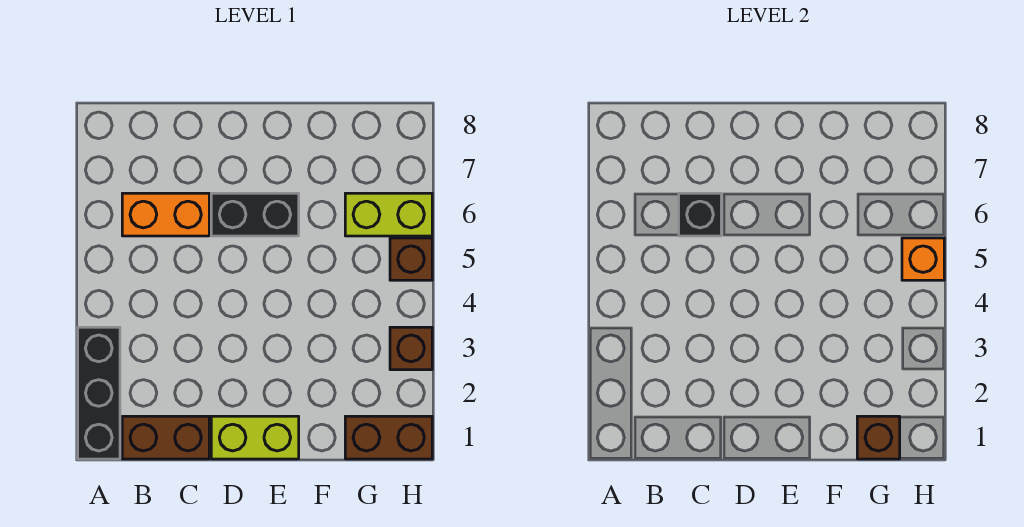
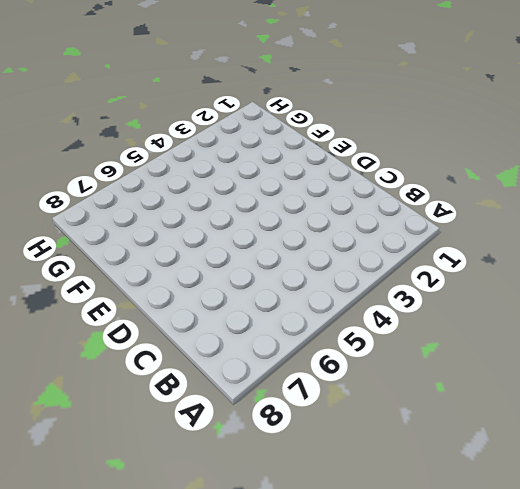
none -> black 1x3 brick [78,327,120,459]
none -> brown 1x2 brick [122,416,209,459]
none -> orange 1x2 brick [122,193,209,236]

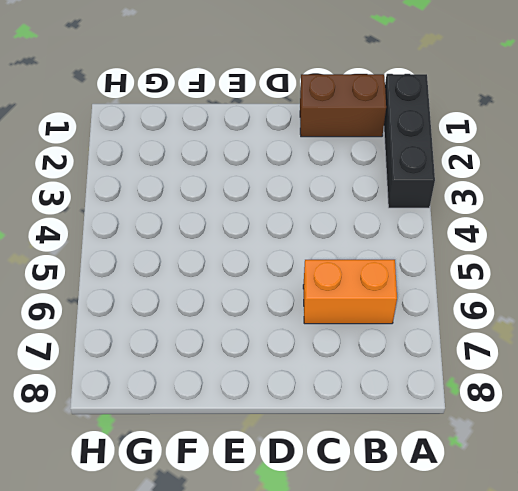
none -> lime 1x2 brick [211,416,299,459]
none -> black 1x2 brick [211,193,299,236]
none -> brown 1x2 brick [345,416,432,459]

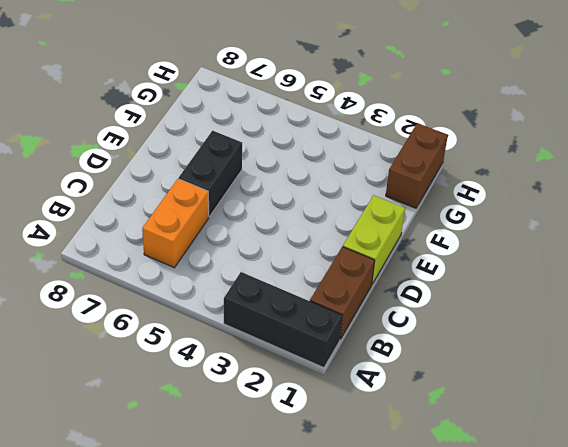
none -> lime 1x2 brick [345,193,432,236]
none -> brown 1x1 brick [390,327,432,370]
none -> brown 1x1 brick [390,238,432,280]

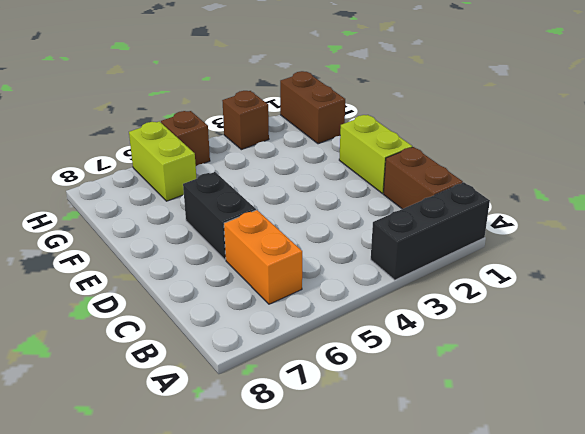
none -> black 1x1 brick [679,193,721,236]
none -> brown 1x1 brick [857,416,900,459]
none -> orange 1x1 brick [902,238,944,280]

